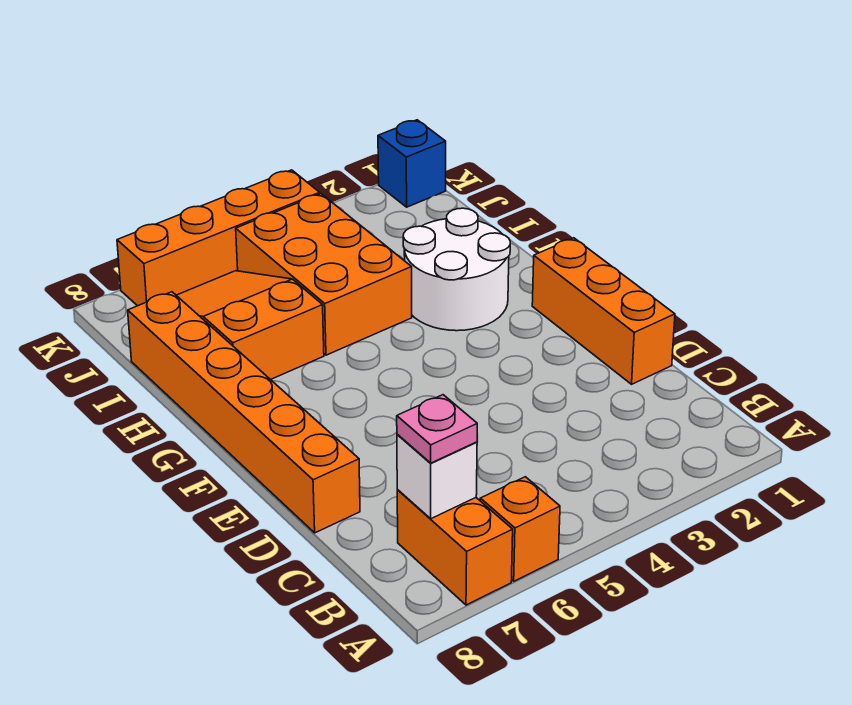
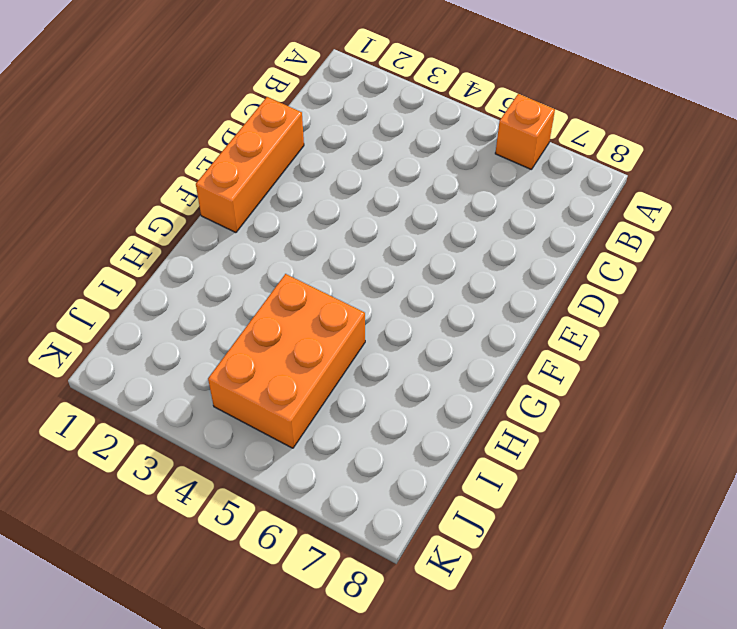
none -> orange 1x2 brick [397,490,513,605]
none -> orange 1x6 brick [128,292,360,533]

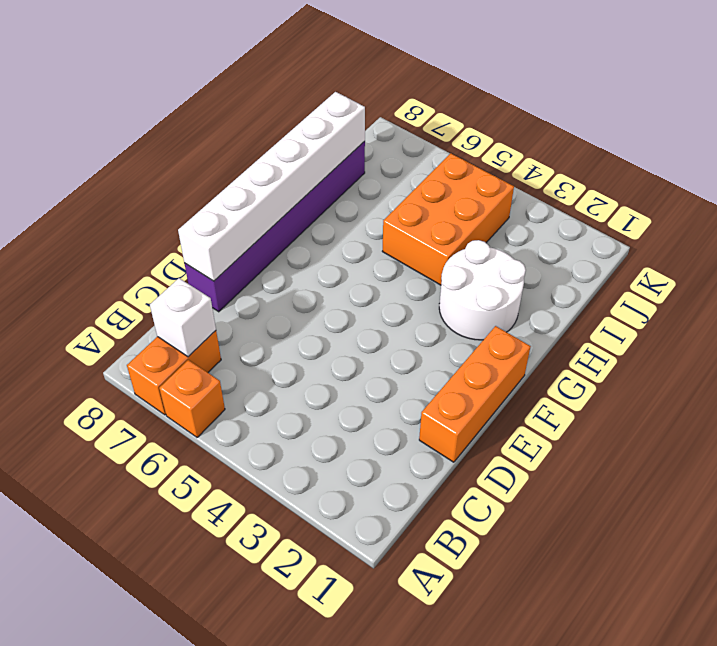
purple 1x6 brick [184,141,365,312] -> orange 1x6 brick [128,292,360,533]
white 1x6 brick [178,92,365,281] -> none
none -> orange 2x3 slope [176,271,324,380]
none -> blue 1x1 brick [378,120,446,207]

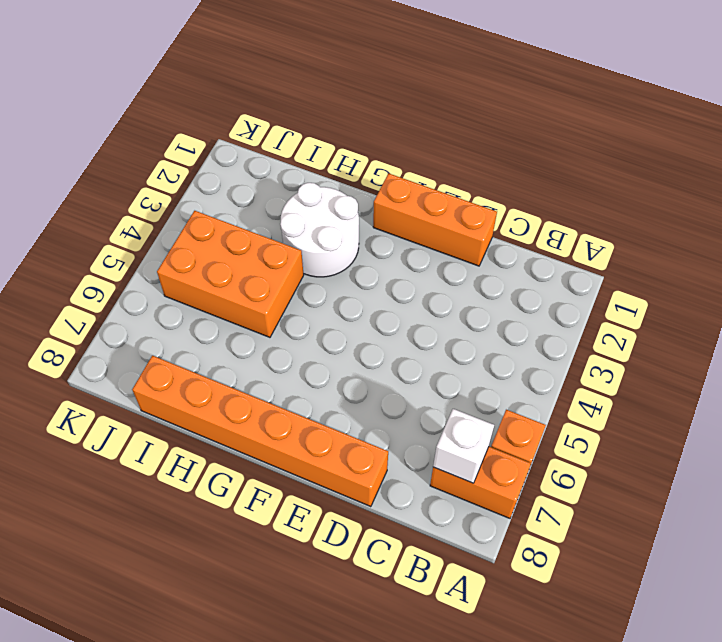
none -> orange 2x3 slope [176,271,324,380]
none -> blue 1x1 brick [378,120,446,207]

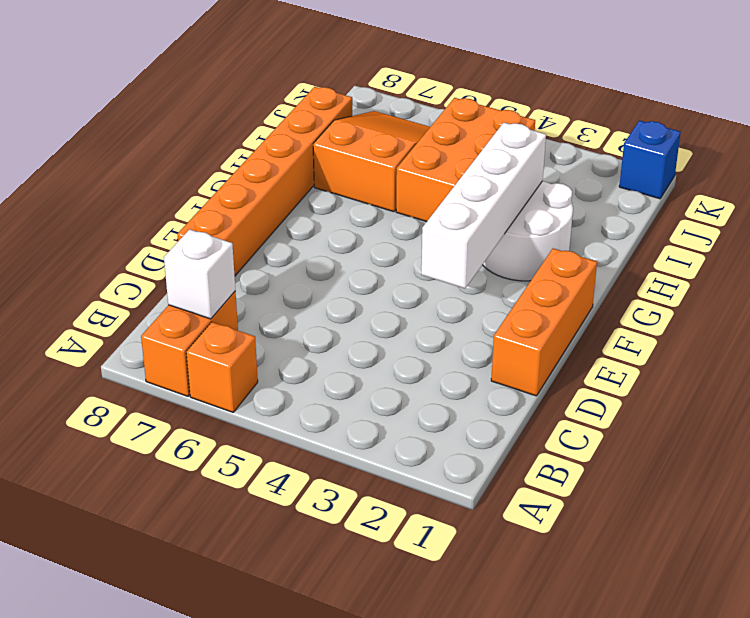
white 1x4 brick [421,123,546,289] -> none
none -> orange 1x4 brick [117,170,320,306]
none -> pink 1x1 plate [397,395,477,463]

